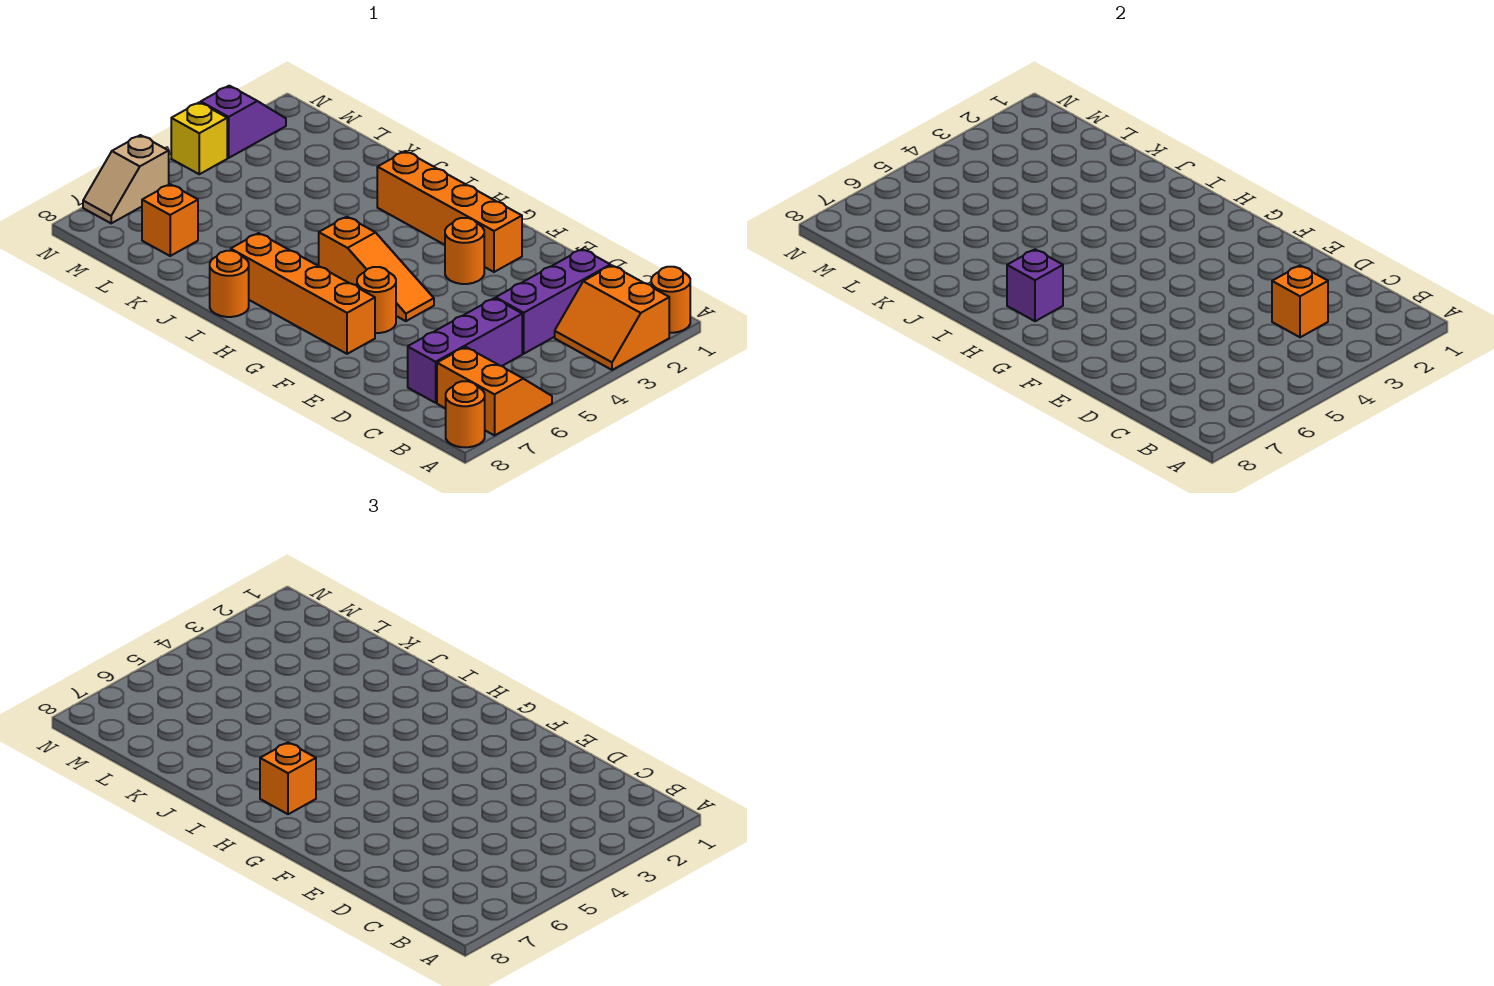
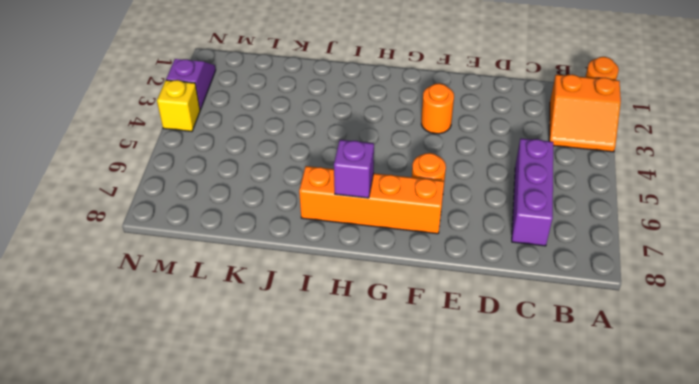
none -> orange 2x2 slope [437,347,552,435]
none -> orange 1x1 round brick [446,381,485,447]
none -> purple 1x3 brick [496,249,610,354]

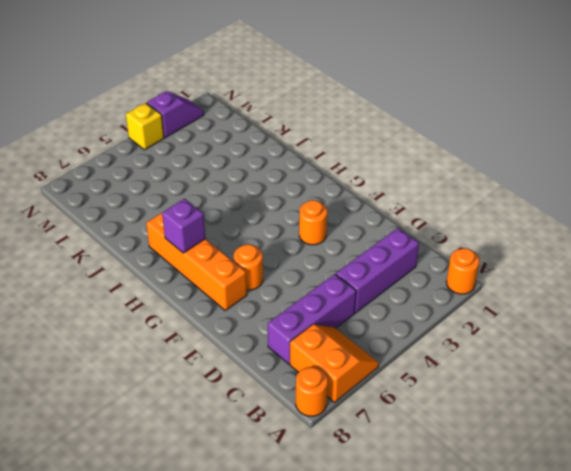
none -> orange 2x2 slope [555,265,669,370]
none -> orange 1x4 brick [377,151,522,272]
none -> orange 1x3 slope [319,217,434,321]

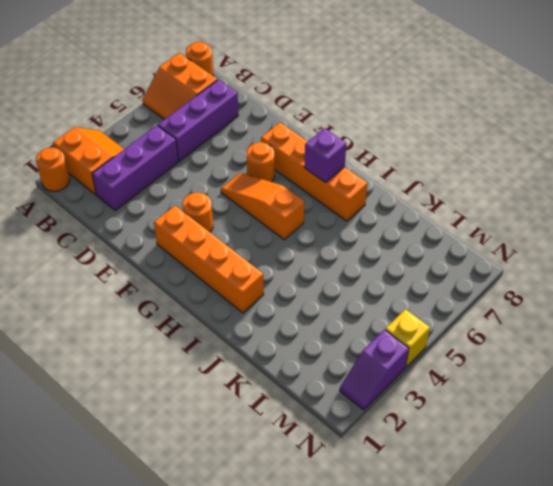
none -> orange 1x1 round brick [210,251,249,317]
none -> orange 1x1 brick [142,184,198,256]
none -> tan 1x2 slope [83,135,169,223]

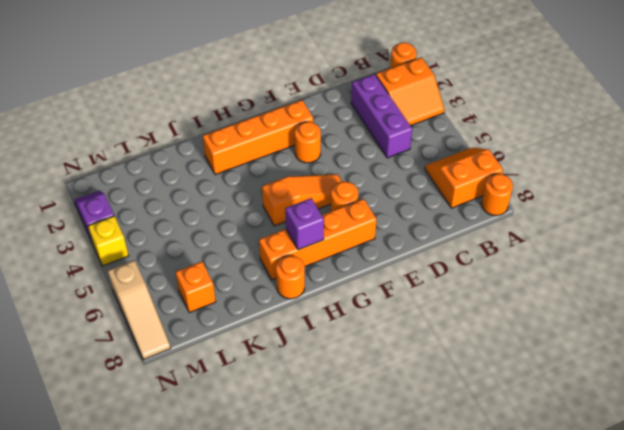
tan 1x3 slope [108,260,171,360] -> tan 1x2 slope [83,135,169,223]
none -> purple 1x3 brick [408,298,522,403]
none -> orange 1x1 brick [1272,266,1328,337]
none -> orange 1x1 brick [260,742,316,814]

